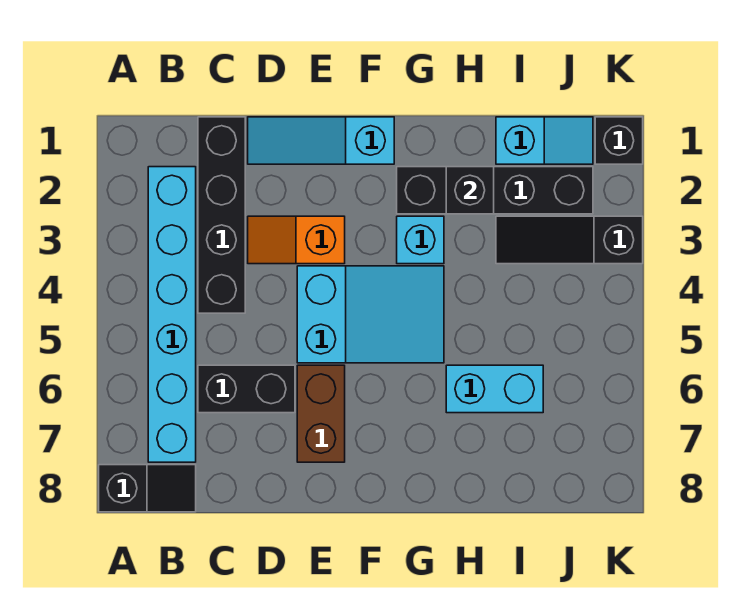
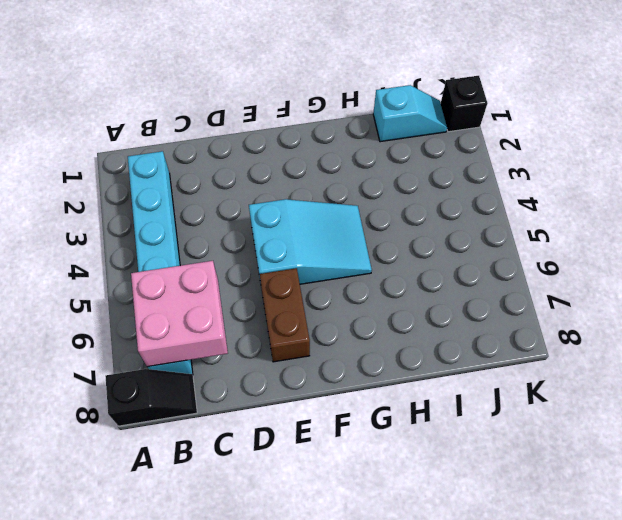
pink 2x2 brick [131,261,228,367] -> none
none -> black 1x4 brick [198,117,245,313]
none -> black 1x2 brick [198,365,295,413]
none -> cyan 1x3 slope [248,117,394,164]

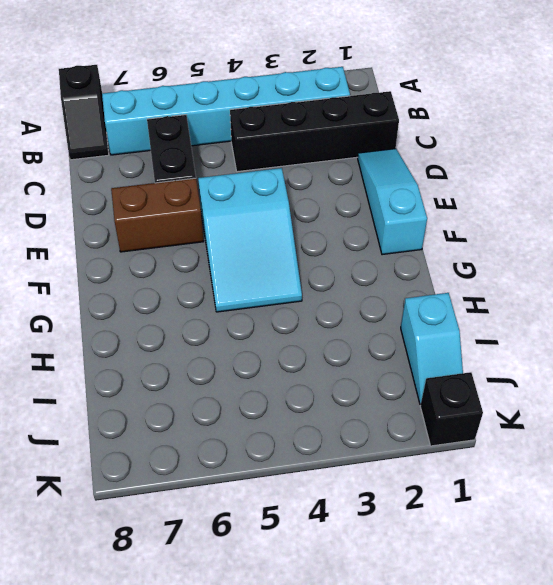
none -> orange 1x2 slope [248,216,345,264]
none -> black 1x4 brick [397,167,593,214]
none -> cyan 1x1 brick [397,216,444,264]

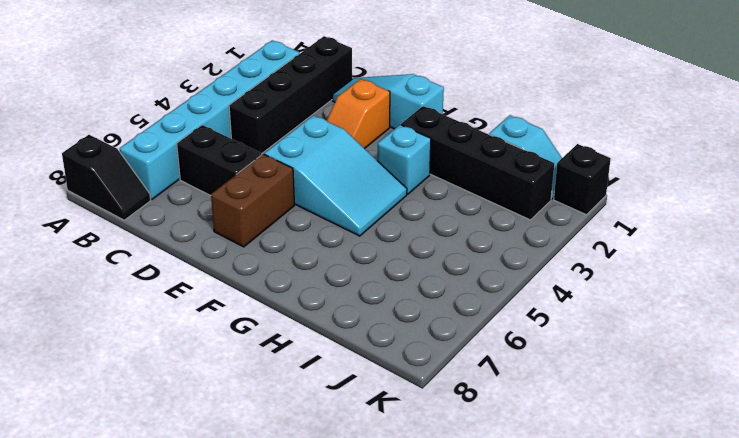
orange 1x2 slope [327,79,390,149] -> orange 1x2 slope turned to [248,216,345,264]
none -> cyan 1x2 brick [446,365,543,413]
none -> black 1x3 slope [496,216,643,264]
none -> black 1x1 brick [446,167,494,214]

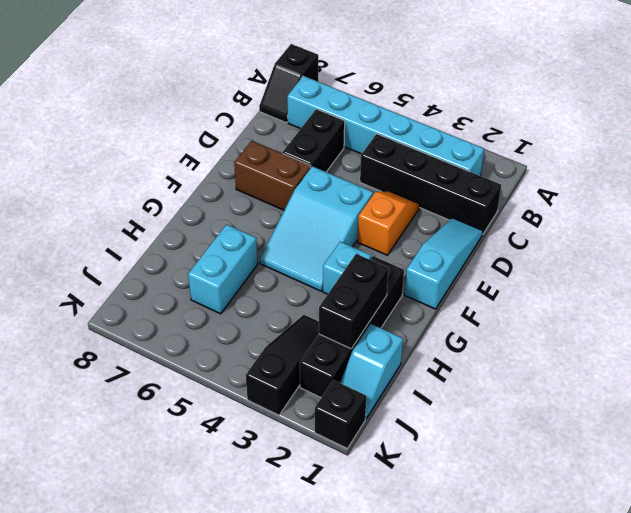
black 1x2 brick [319,254,389,349] -> black 1x1 brick [446,167,494,214]

